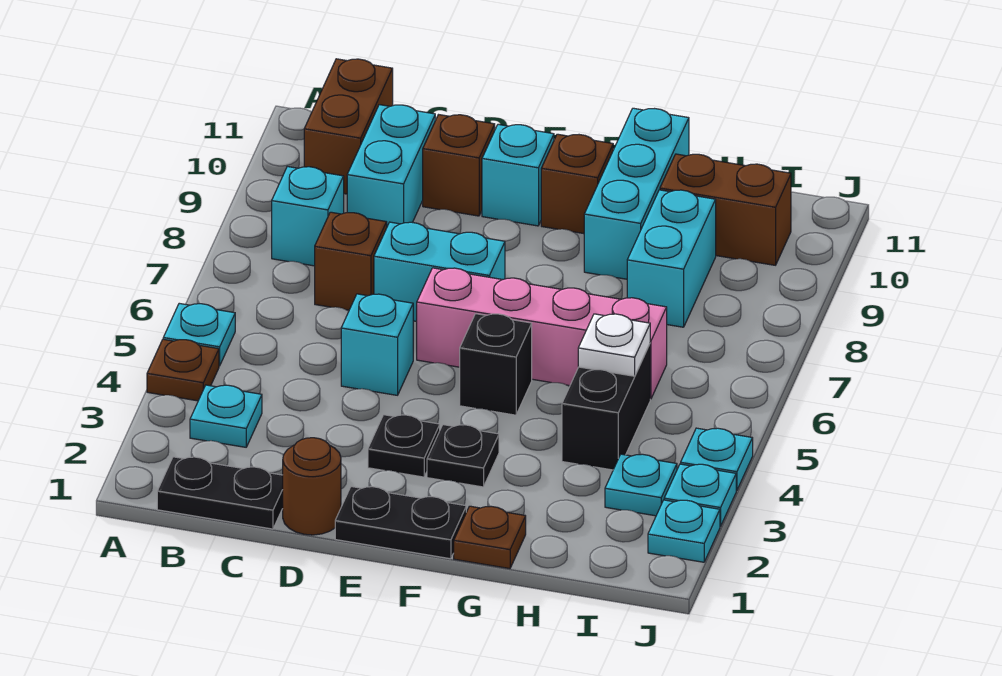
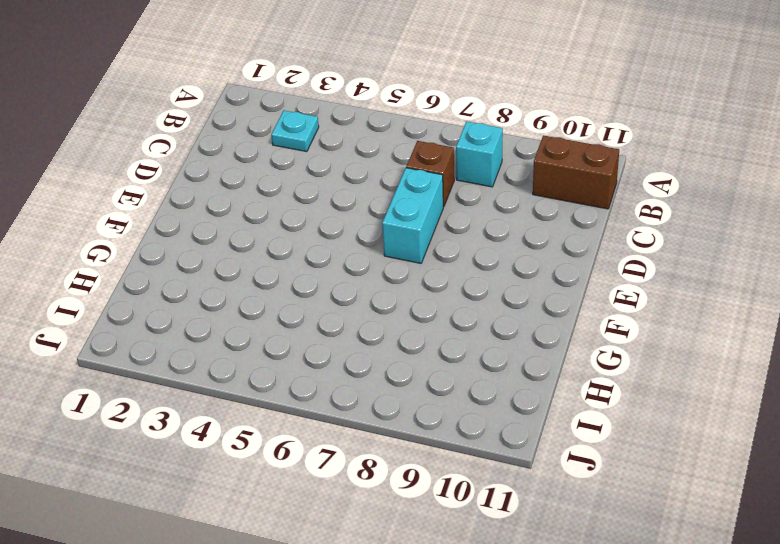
none -> brown 1x1 plate [147,339,219,401]
none -> cyan 1x1 plate [163,303,235,366]
none -> black 1x2 plate [157,457,283,529]

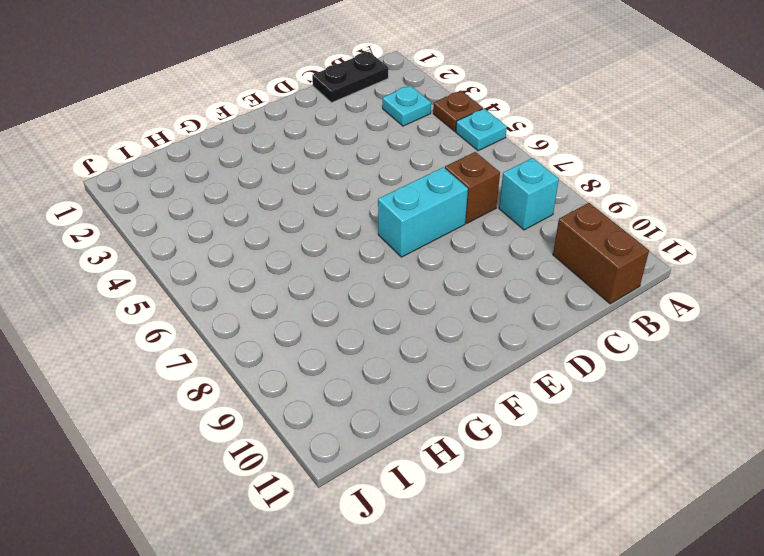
none -> cyan 1x2 brick [347,105,435,226]
none -> brown 1x1 round brick [283,438,341,535]
none -> cyan 1x1 brick [341,294,413,395]

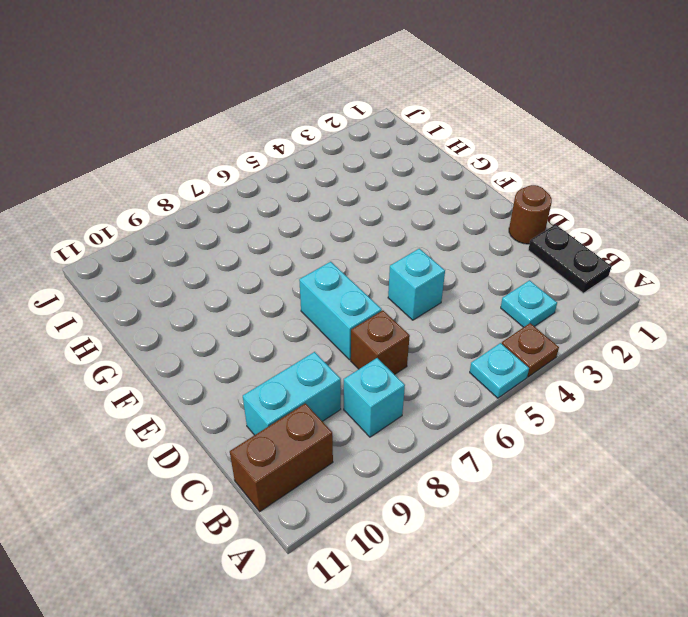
none -> brown 1x1 brick [423,115,495,216]
none -> black 1x2 plate [335,487,466,559]
none -> black 1x1 plate [368,415,440,477]

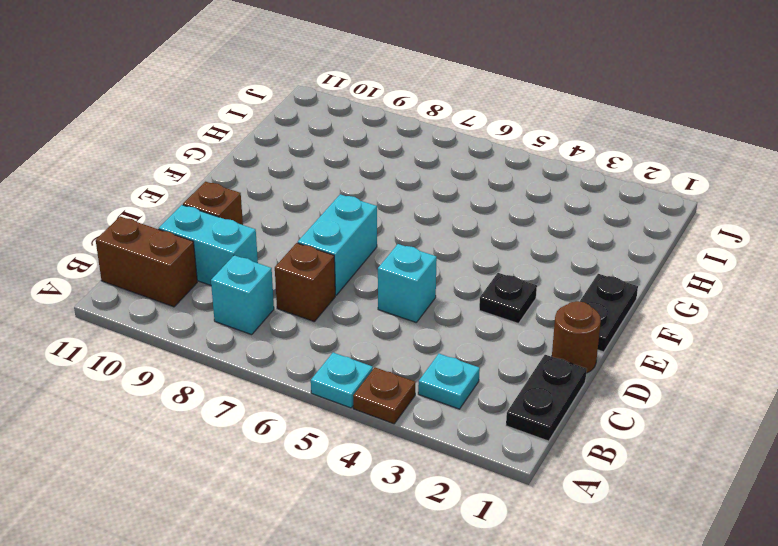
none -> pink 1x4 brick [417,268,667,399]
none -> cyan 1x1 brick [482,124,554,226]
none -> black 1x1 plate [427,425,499,487]

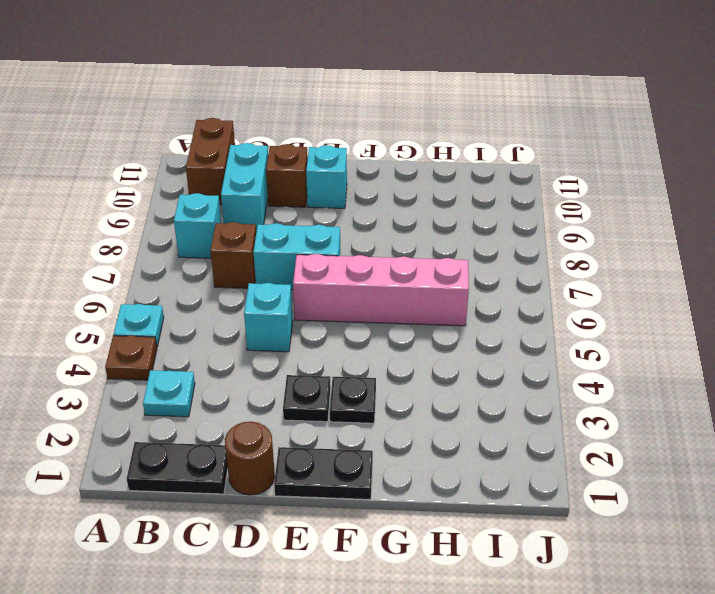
none -> black 1x1 brick [460,314,532,415]
none -> brown 1x1 brick [541,134,613,234]
none -> brown 1x1 plate [454,506,526,569]

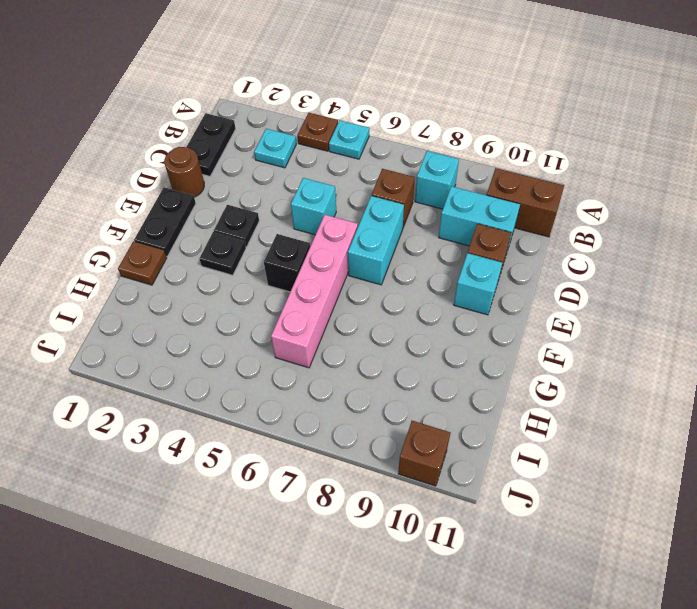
brown 1x1 brick [398,421,450,486] -> brown 1x1 brick moved to [541,134,613,234]
none -> cyan 1x3 brick [584,108,689,279]
none -> black 1x2 brick [562,344,650,470]
none -> cyan 1x2 brick [627,190,716,327]

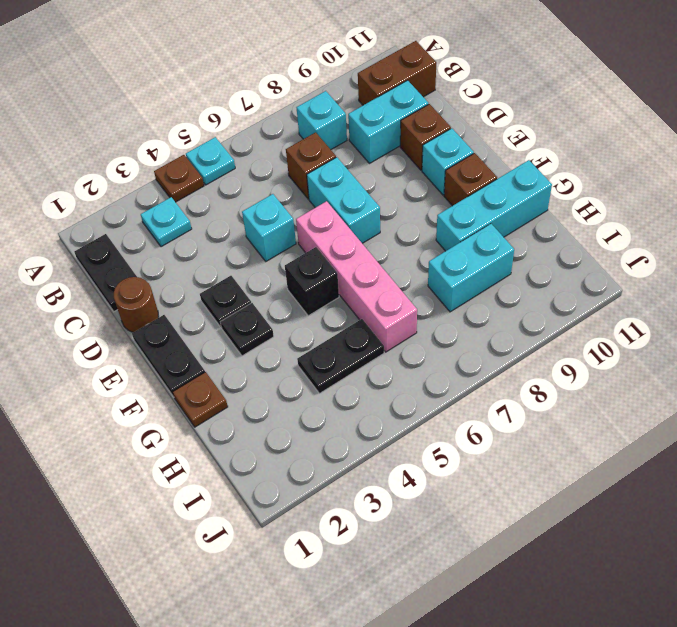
black 1x2 plate [297,319,384,393] -> black 1x2 brick [562,344,650,470]
none -> brown 1x2 brick [660,154,791,265]
none -> cyan 1x1 plate [605,454,677,516]
none -> cyan 1x1 plate [648,500,720,562]

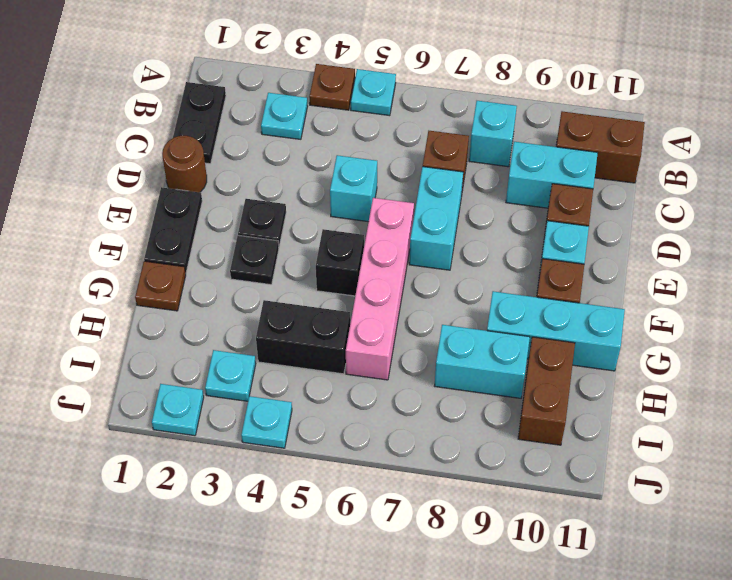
none -> cyan 1x1 plate [664,464,736,526]
none -> white 1x1 plate [578,314,650,376]

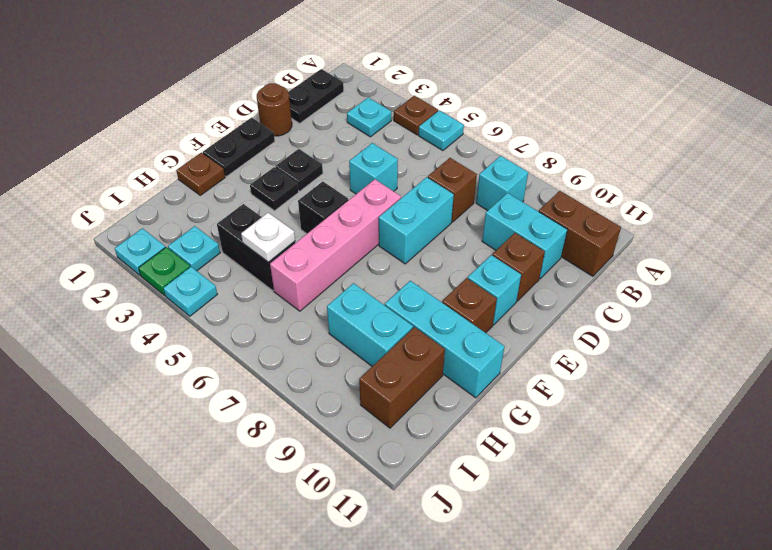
green 1x1 plate [139,247,190,296] -> cyan 1x1 plate [664,464,736,526]

